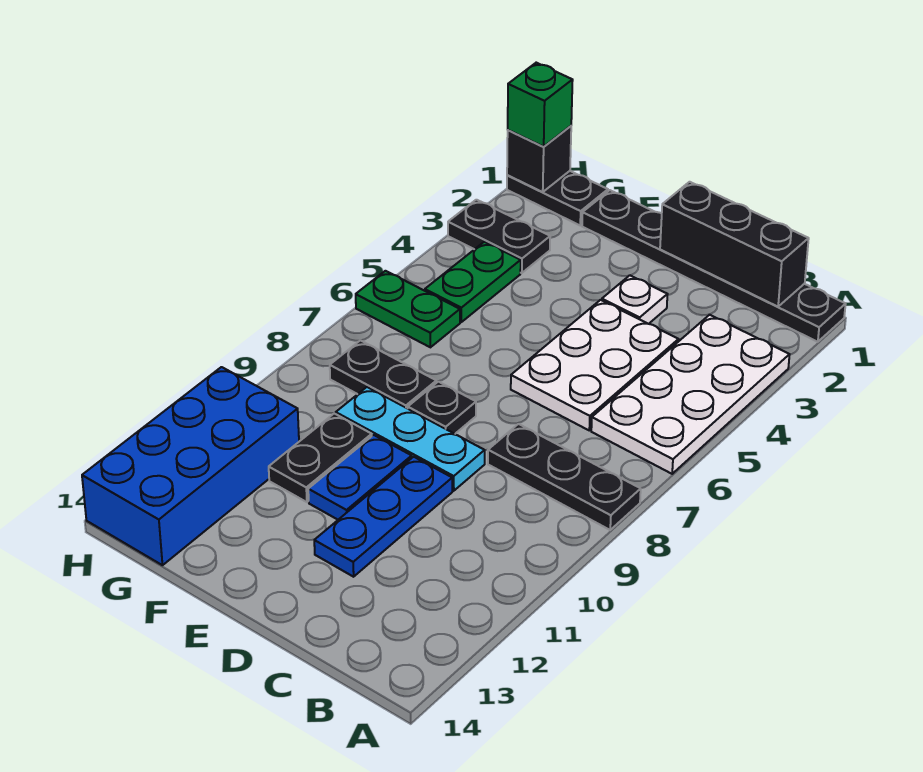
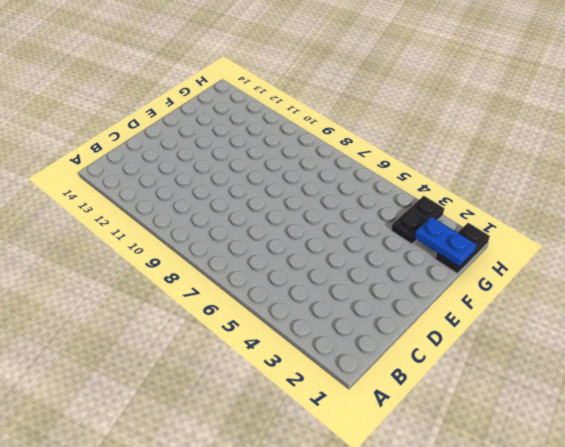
blue 1x2 plate [415,217,476,267] -> blue 1x2 plate moved to [308,435,412,520]
none -> black 1x6 plate [582,190,846,342]
none -> white 2x4 plate [591,315,790,474]
none -> black 1x3 plate [488,424,641,530]

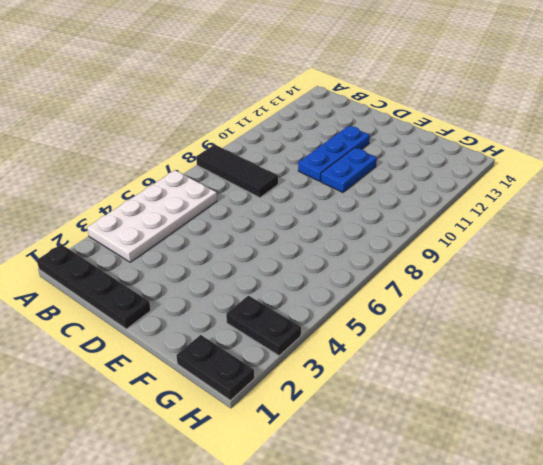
black 1x4 plate [37,244,151,329] -> black 1x6 plate [582,190,846,342]
black 1x3 tile [196,144,278,198] -> black 1x3 plate [488,424,641,530]
none -> white 2x3 plate [511,300,679,430]
none -> white 1x1 plate [602,275,667,324]
none -> cyan 1x3 plate [336,387,485,491]

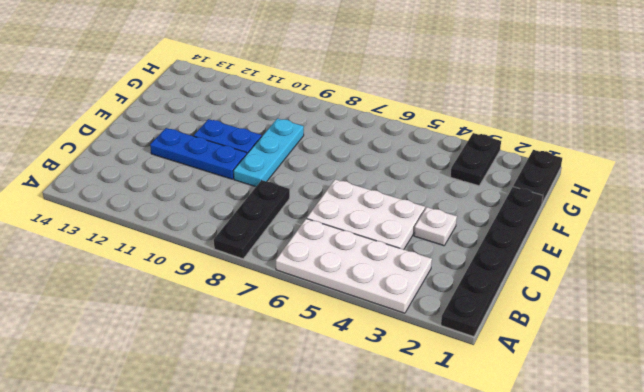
none -> black 1x1 plate [408,382,476,434]
none -> black 1x2 plate [330,340,436,408]
none -> black 1x2 plate [269,414,372,502]

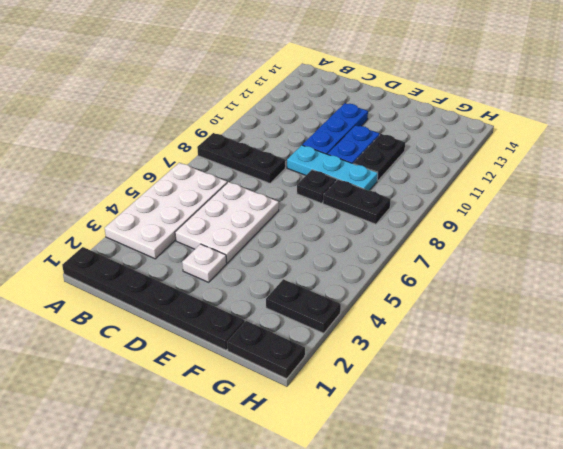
none -> green 1x2 plate [425,242,521,322]
none -> green 1x2 plate [356,271,460,347]
none -> blue 2x4 brick [82,367,299,565]

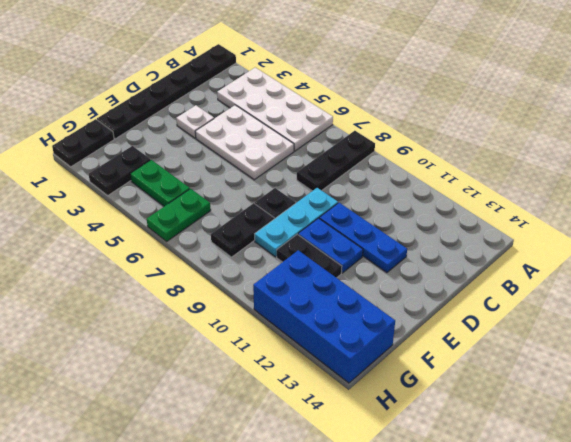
none -> black 1x3 brick [660,182,809,307]
none -> black 1x1 brick [507,126,571,192]
none -> green 1x1 brick [508,63,573,147]

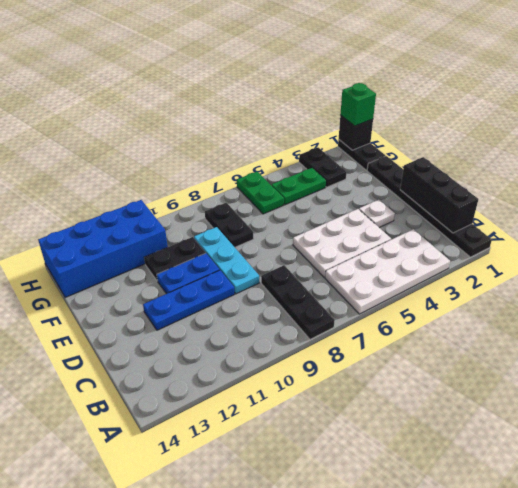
none -> black 1x1 plate [408,382,476,434]

